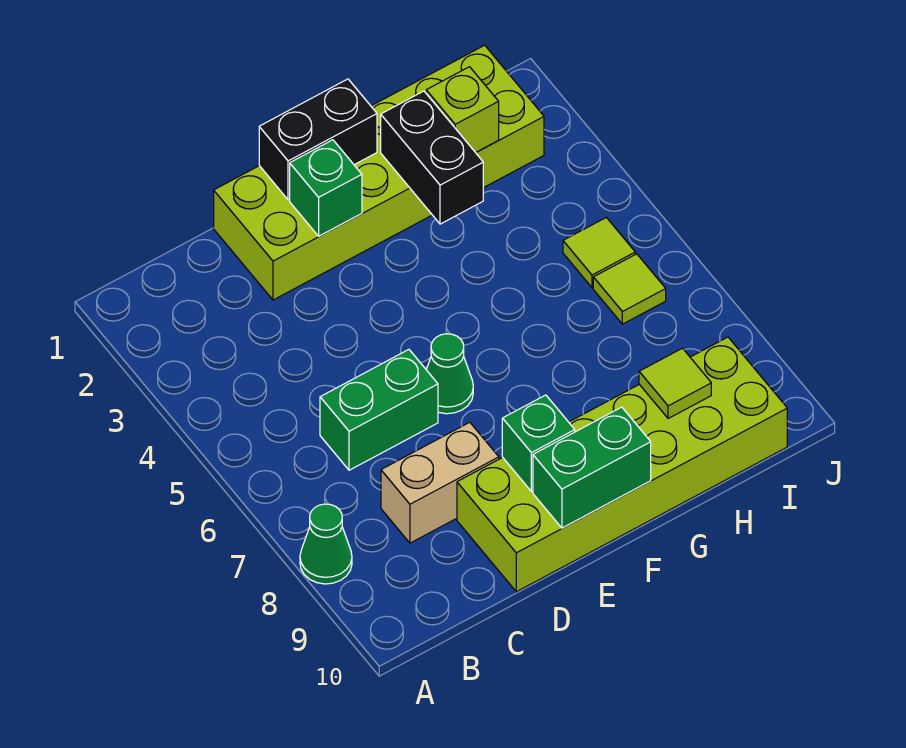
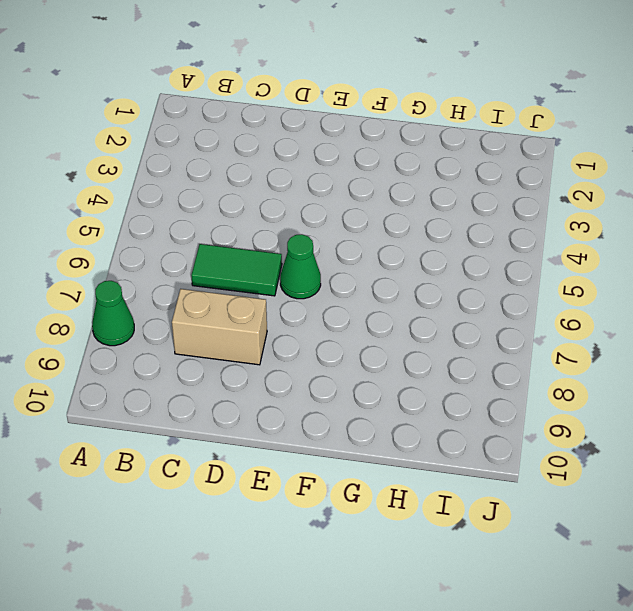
green 1x2 tile [191,244,282,296] -> green 1x2 brick [320,350,438,470]
none -> lime 2x6 brick [214,45,544,300]
none -> lime 2x6 brick [457,337,787,592]
none -> lime 1x1 tile [563,217,635,288]

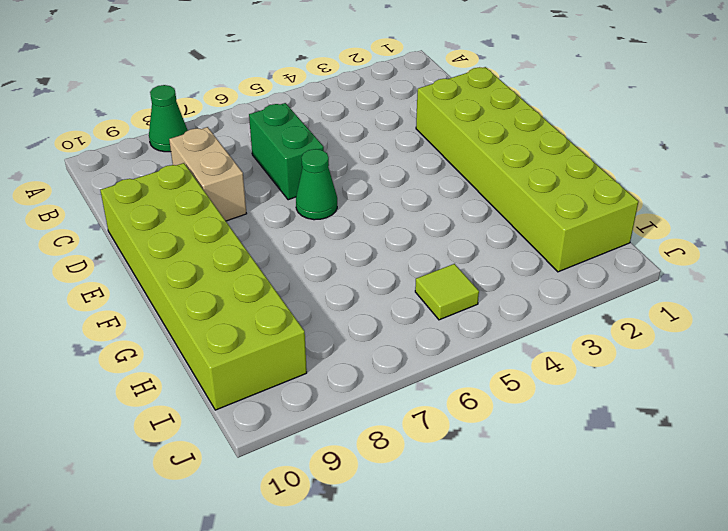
none -> lime 1x1 tile [593,254,666,324]
none -> black 1x2 brick [259,79,377,200]
none -> green 1x1 brick [290,140,362,236]

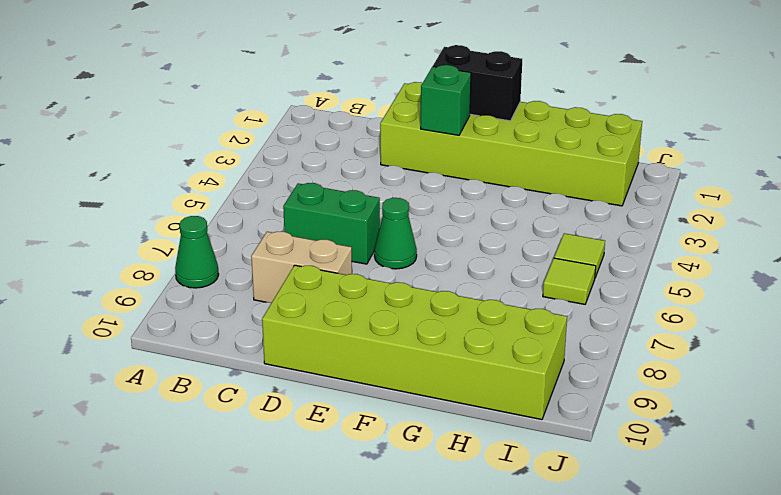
none -> green 1x1 brick [502,395,575,492]
none -> green 1x2 brick [533,407,651,528]
none -> black 1x2 brick [381,91,483,224]

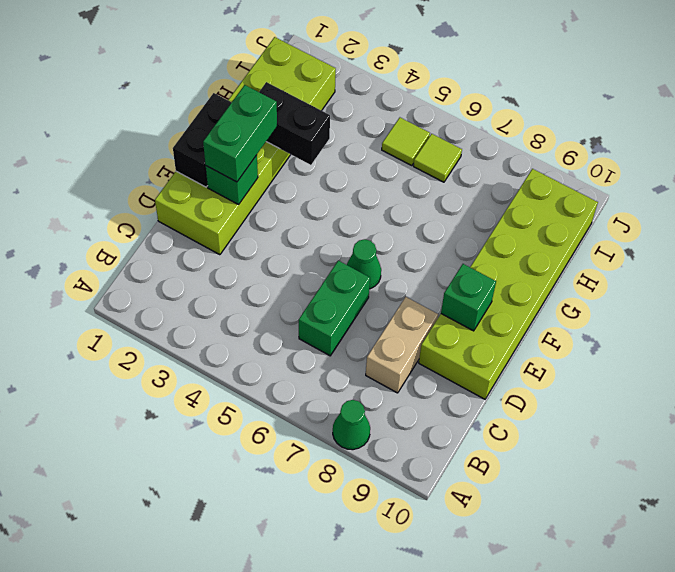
green 1x2 brick [203,85,277,182] -> green 1x2 brick moved to [533,407,651,528]
none -> lime 1x1 brick [426,67,499,153]
none -> lime 1x1 tile [639,348,711,419]

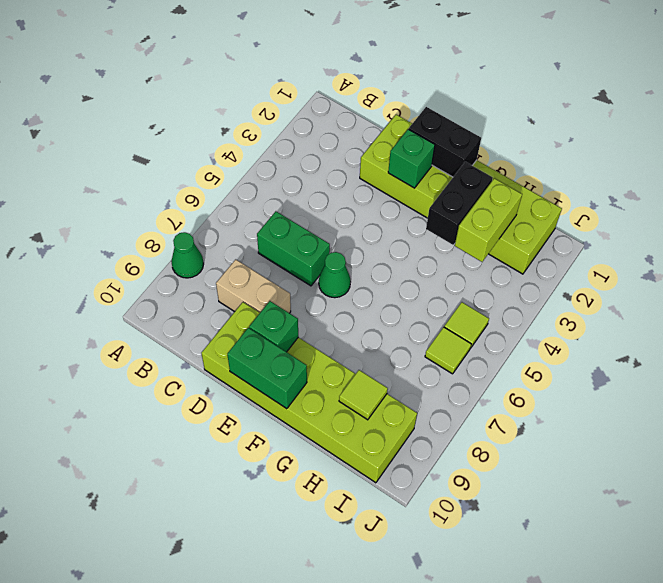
lime 1x2 brick [455,178,522,262] -> lime 1x1 brick [426,67,499,153]

